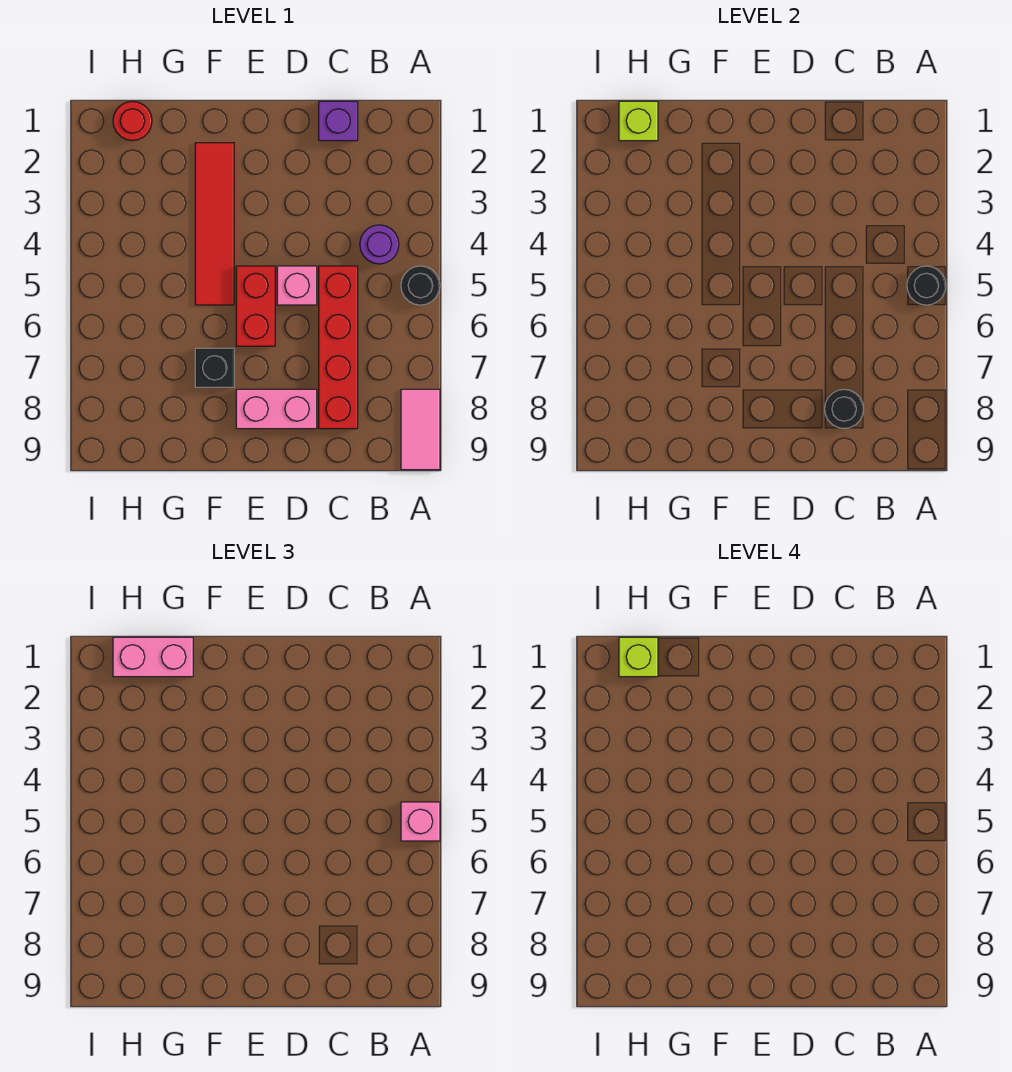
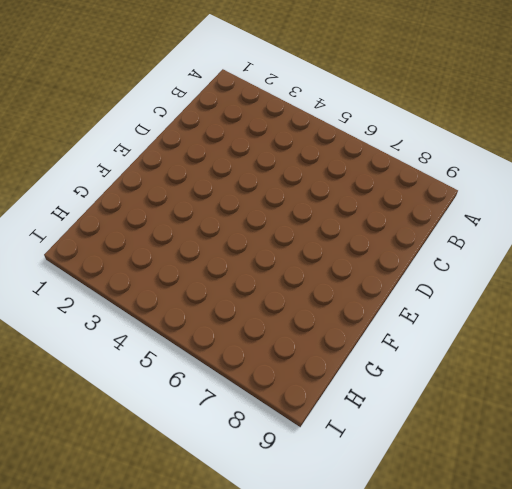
none -> black 1x1 round brick [401,266,440,305]
none -> pink 1x2 tile [401,389,440,470]
none -> purple 1x1 round brick [360,225,399,264]

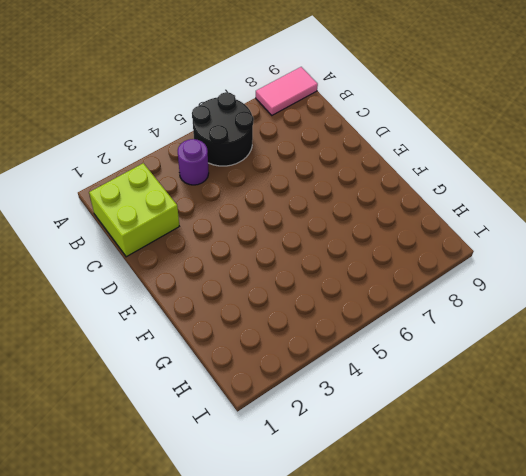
black 2x2 round brick [192,92,254,166] -> black 1x1 round brick [401,266,440,305]
lime 2x2 brick [89,163,179,257] -> purple 1x1 brick [319,101,358,141]
none -> red 1x4 brick [319,266,358,429]
none -> pink 1x1 brick [277,266,317,305]
none -> pink 1x2 brick [236,389,317,429]

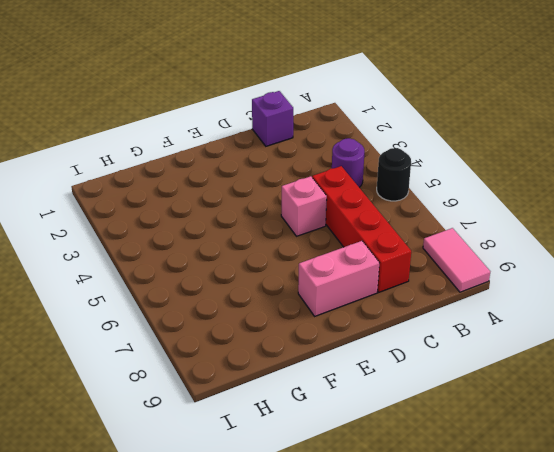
none -> red 1x2 brick [236,266,275,346]
none -> red 1x4 tile [195,143,234,305]
none -> black 1x1 brick [195,348,234,387]

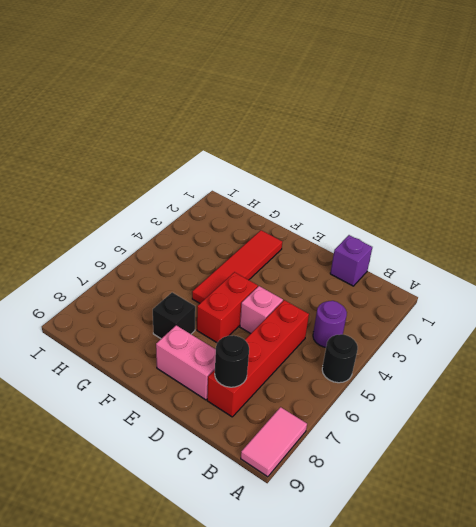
none -> red 1x1 round brick [113,101,152,141]
none -> black 1x1 round brick [907,266,946,305]
none -> lime 1x1 brick [619,101,658,141]

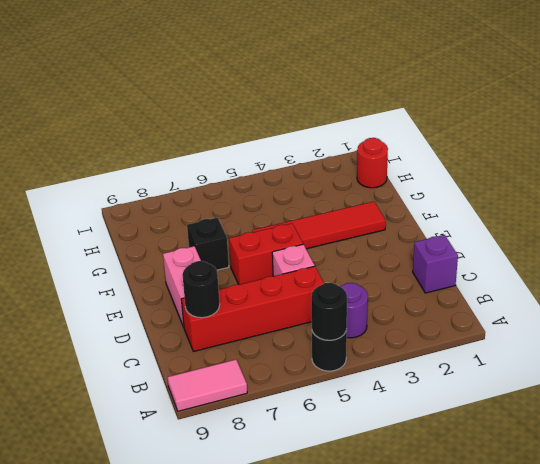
none -> lime 1x1 brick [619,101,658,141]
none -> pink 1x1 brick [401,802,440,841]
none -> pink 1x2 brick [113,637,193,677]

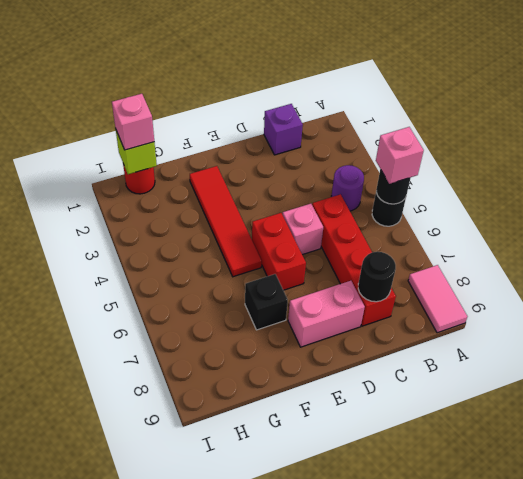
pink 1x1 brick [112,94,154,150] -> pink 1x2 brick [113,637,193,677]
none -> lime 1x1 brick [619,637,658,677]

